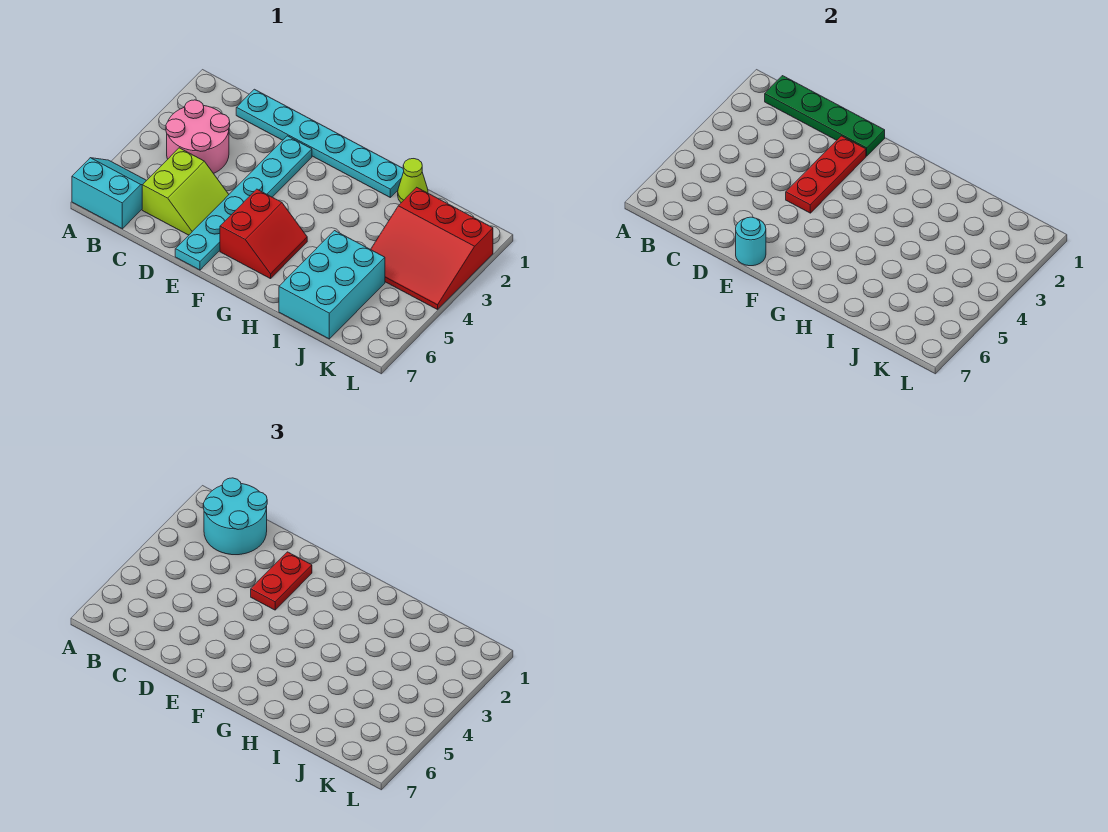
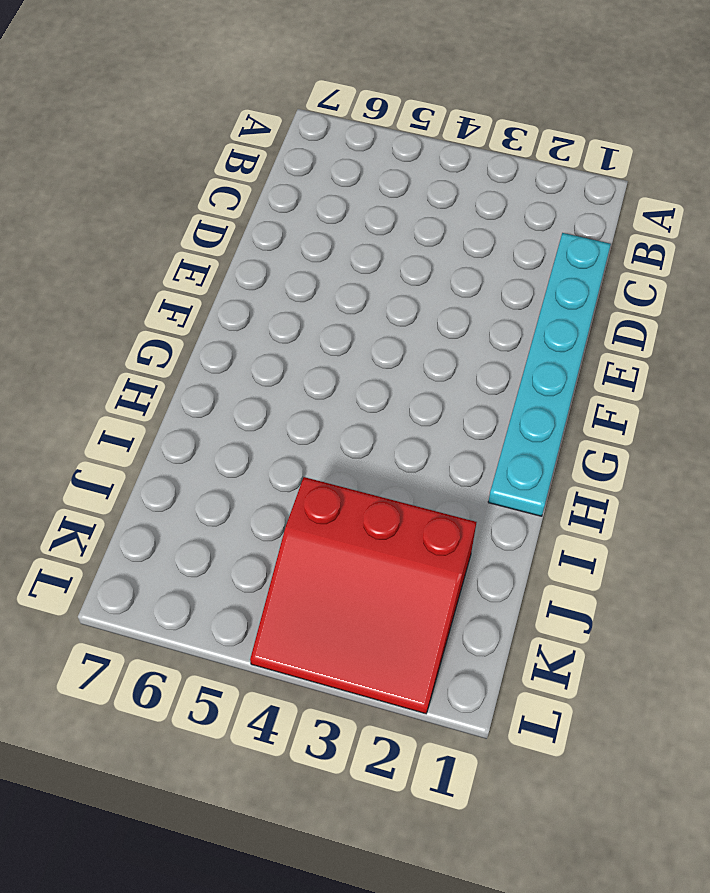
red 3x3 slope [250,477,476,714] -> red 3x3 slope turned to [371,187,493,310]
none -> cyan 2x2 slope [72,158,147,229]
none -> pink 2x2 round brick [166,100,230,173]
none -> lime 2x2 slope [142,148,229,235]

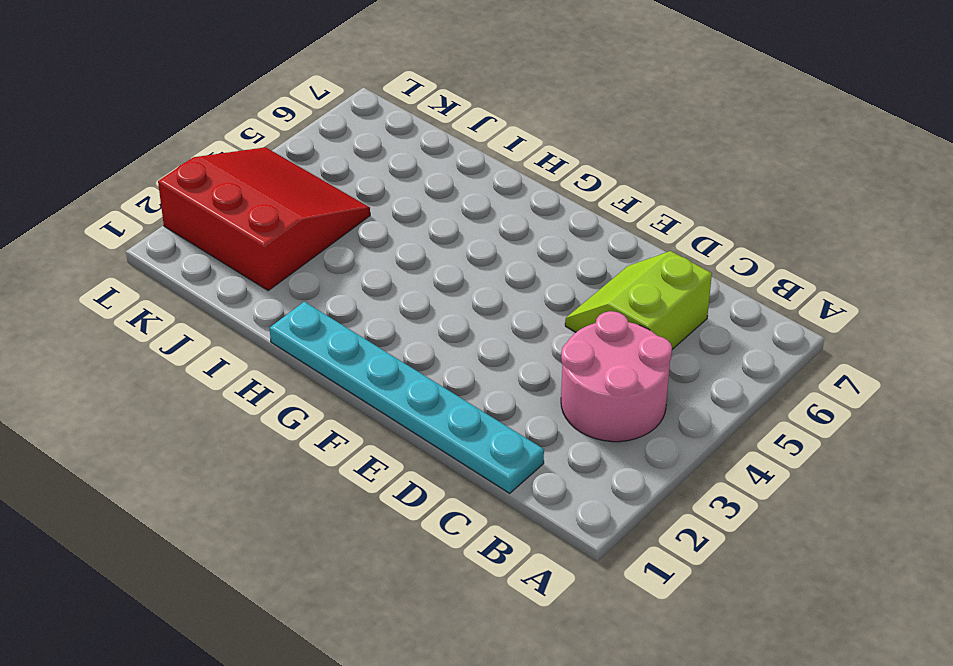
none -> cyan 2x2 slope [72,158,147,229]
none -> cyan 1x6 plate [175,136,312,270]
none -> red 2x2 slope [220,189,307,279]

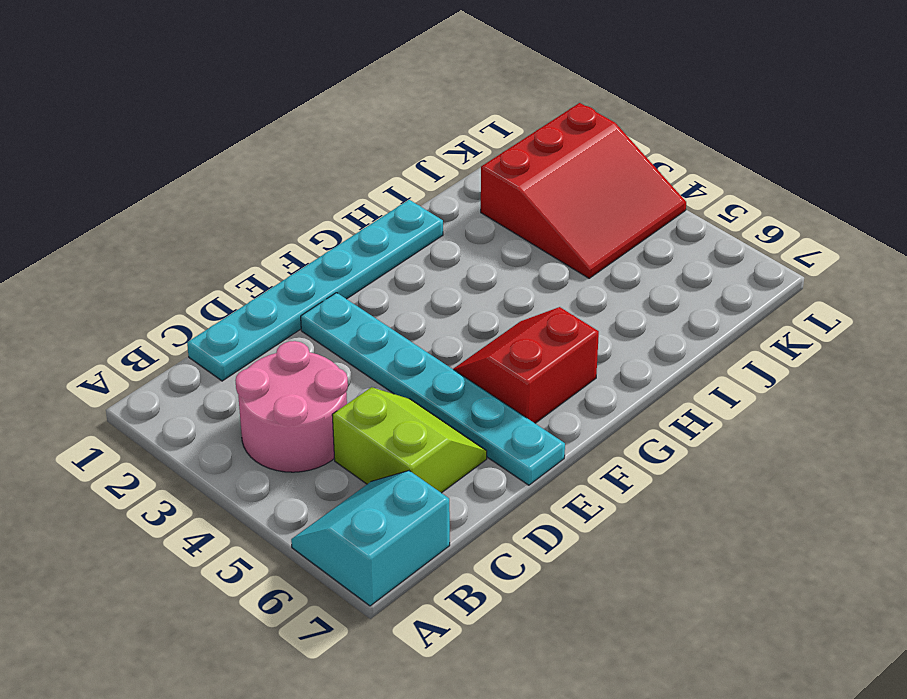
red 2x2 slope [453,307,599,423] -> red 2x2 slope turned to [220,189,307,279]
none -> lime 1x1 cone [398,159,428,203]
none -> cyan 2x3 brick [279,231,385,339]
none -> green 1x4 plate [765,76,885,156]

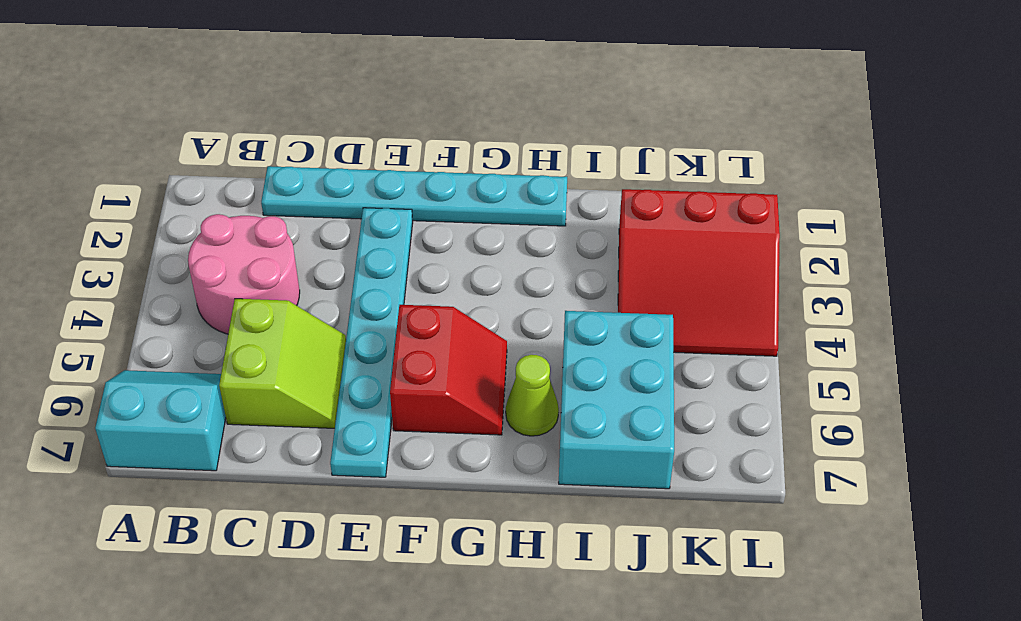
lime 1x1 cone [506,355,559,436] -> lime 1x1 cone moved to [398,159,428,203]
none -> green 1x4 plate [765,76,885,156]
none -> red 1x3 plate [786,136,866,213]
none -> cyan 1x1 round brick [736,217,766,266]

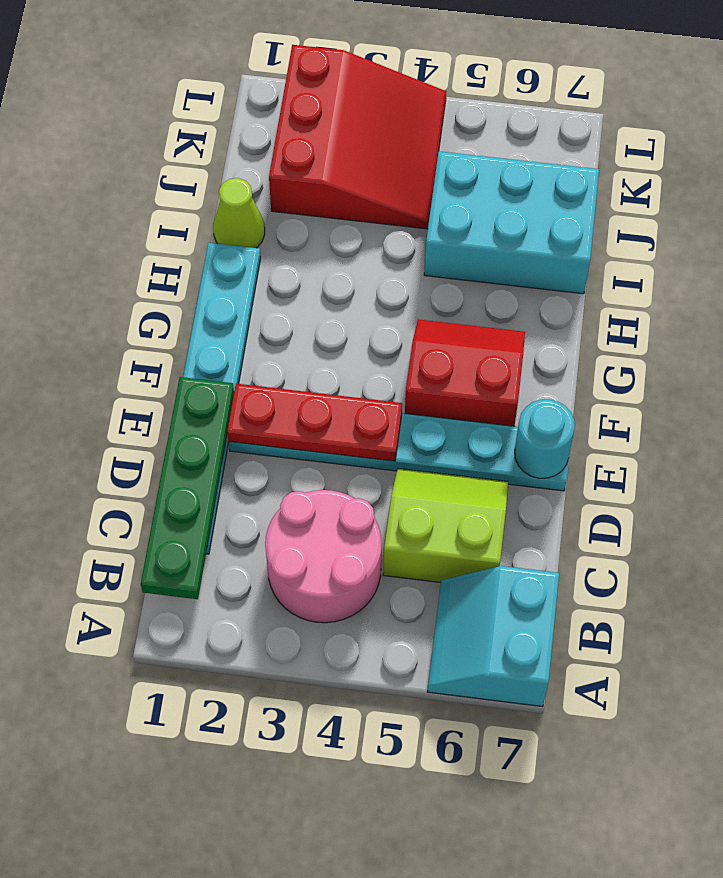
none -> cyan 2x2 round brick [203,478,267,555]
none -> red 1x2 plate [251,552,312,610]

